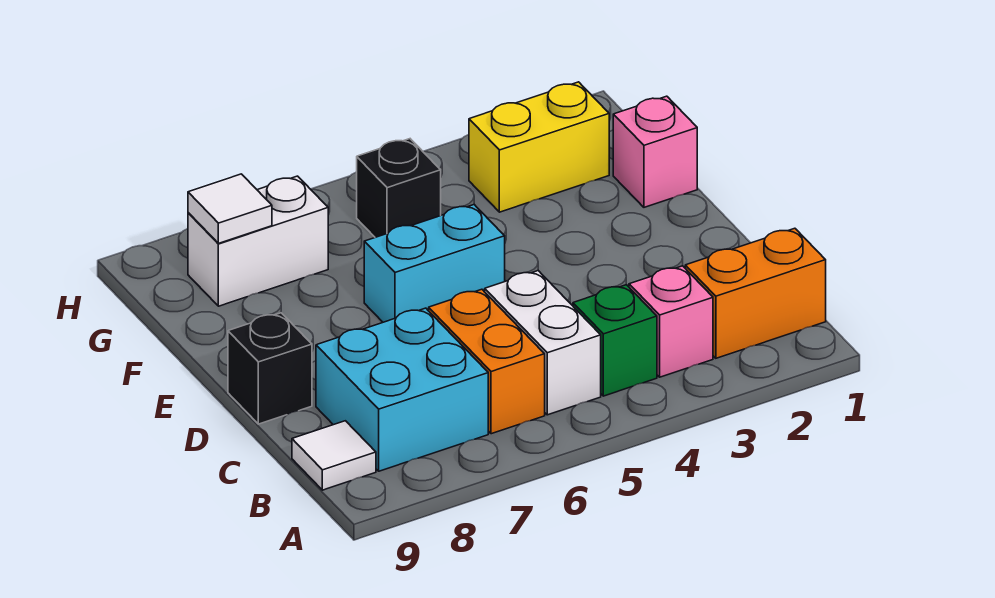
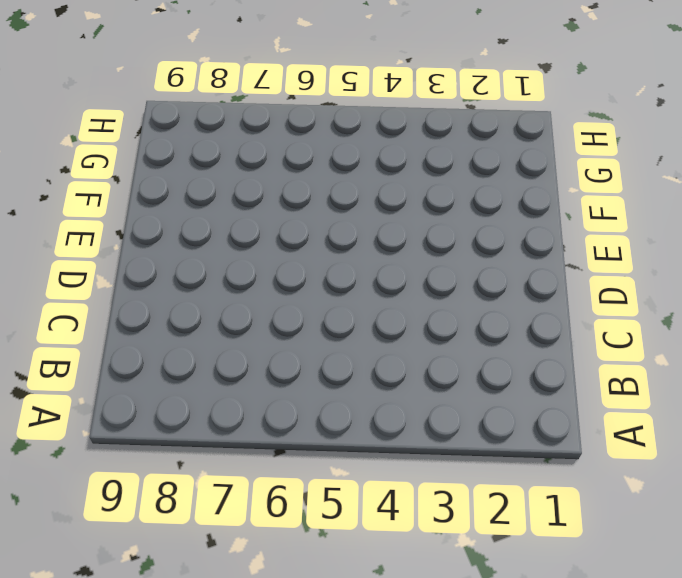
none -> orange 1x2 brick [685,228,826,358]
none -> pink 1x1 brick [629,266,713,377]
none -> green 1x1 brick [573,285,657,396]

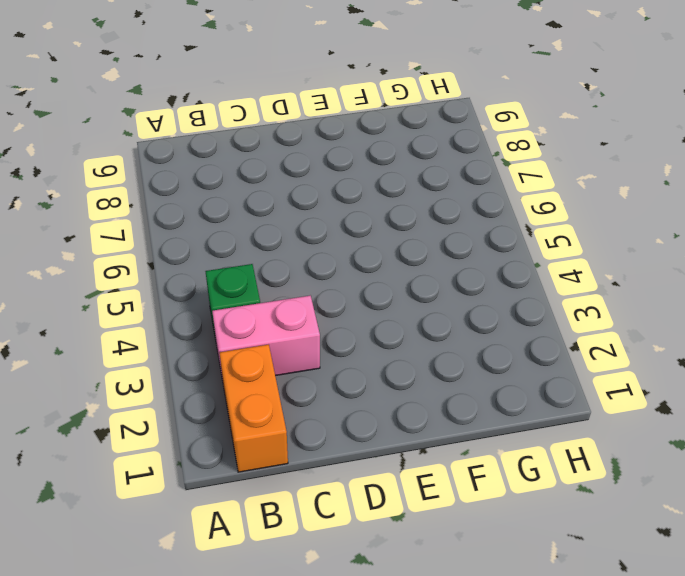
pink 1x2 brick [212,296,320,380] -> pink 1x1 brick [629,266,713,377]
none -> white 1x2 brick [485,271,601,415]
none -> orange 1x2 brick [429,289,545,434]
none -> cyan 2x2 brick [316,308,488,471]

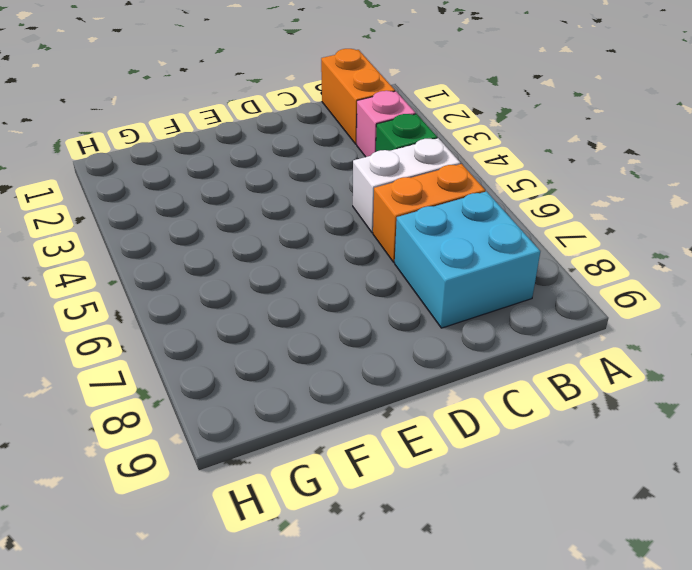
none -> white 1x1 tile [292,421,376,490]
none -> black 1x1 brick [228,313,312,424]
none -> cyan 1x2 brick [364,205,505,322]

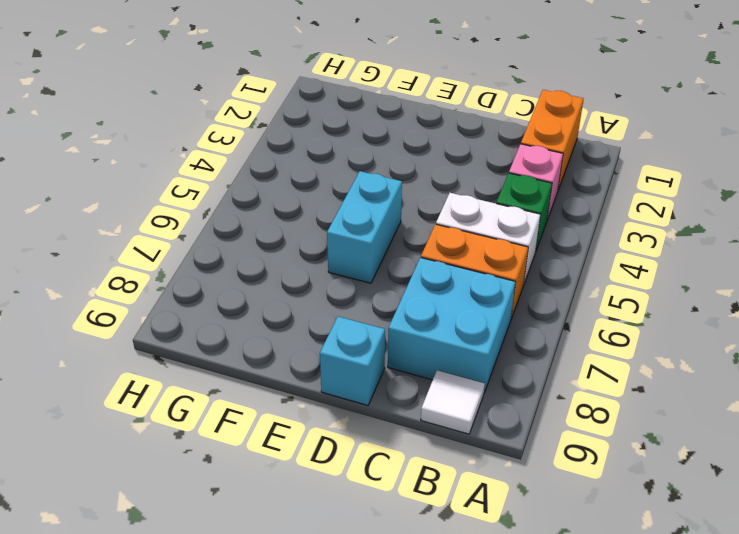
cyan 1x1 brick [320,317,385,405] -> black 1x1 brick [228,313,312,424]
none -> pink 1x1 brick [613,96,697,207]
none -> yellow 1x2 brick [469,82,609,212]
none -> black 1x1 brick [357,139,441,237]

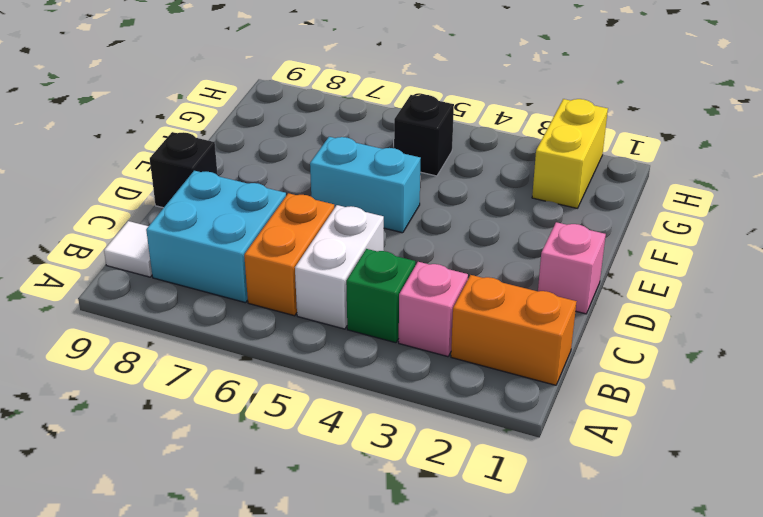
pink 1x1 brick [538,222,606,314] -> pink 1x1 brick moved to [613,96,697,207]
yellow 1x2 brick [532,99,608,208] -> yellow 1x2 brick turned to [469,82,609,212]
none -> white 1x2 brick [188,176,328,306]
none -> white 1x1 tile [188,174,272,243]

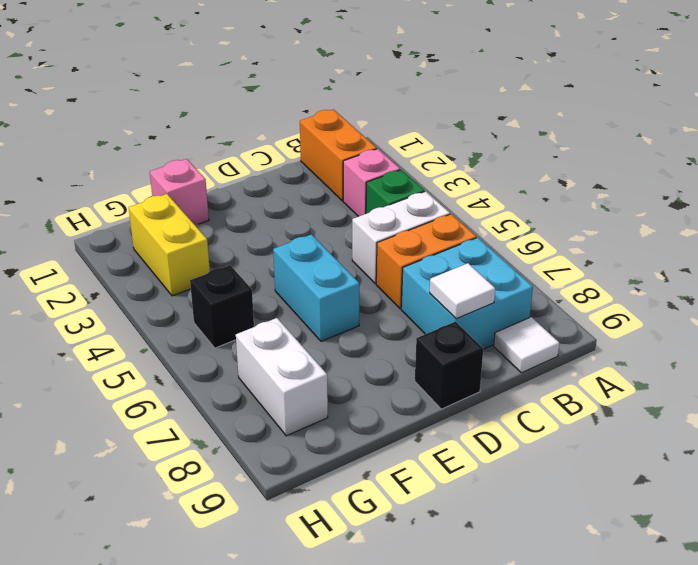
white 1x1 tile [430,263,495,319] -> white 1x1 tile moved to [188,174,272,243]

